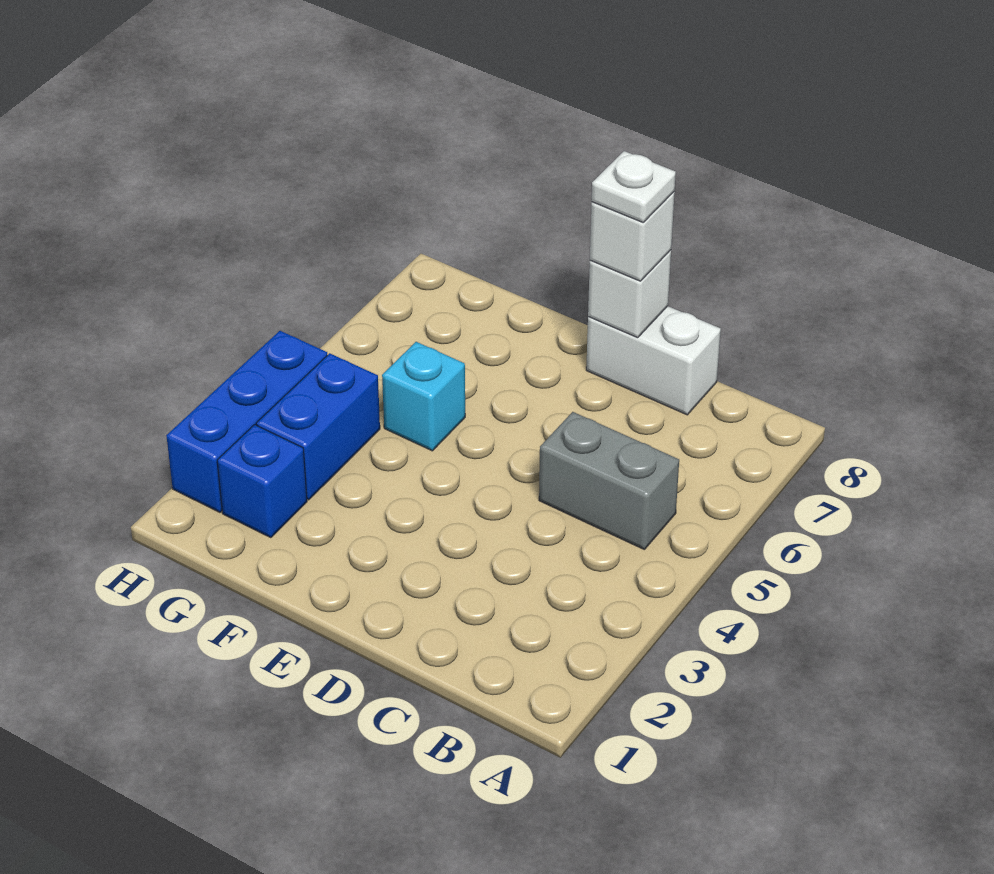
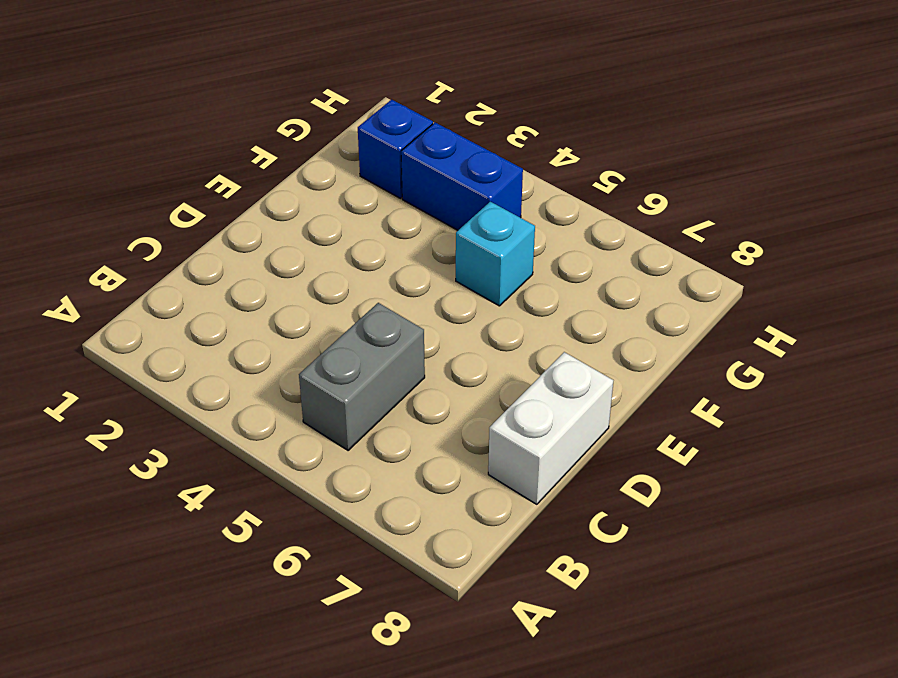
none -> blue 1x3 brick [166,331,327,512]
none -> white 1x1 brick [588,250,671,338]

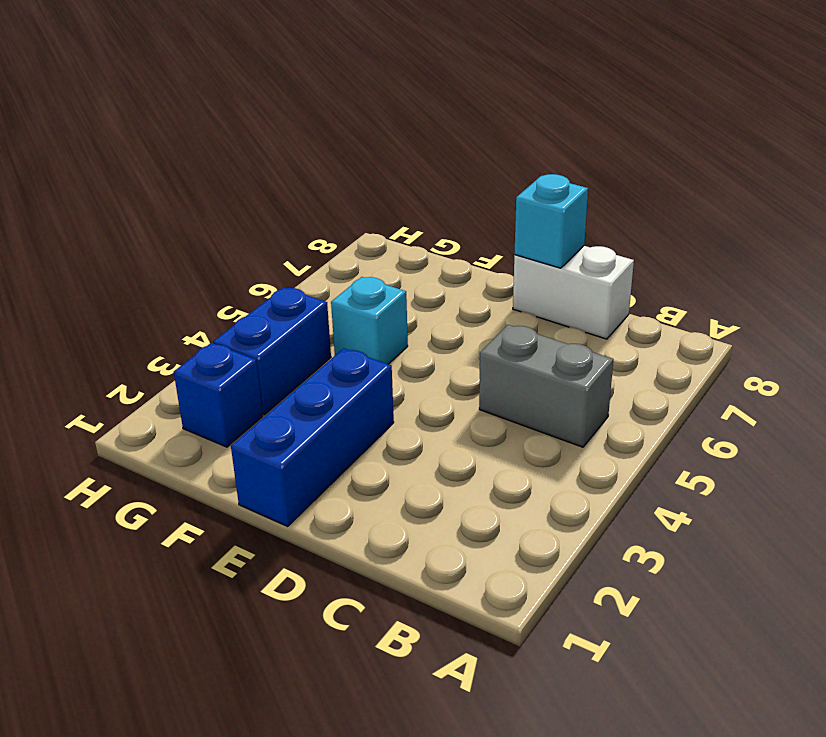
cyan 1x1 brick [514,174,588,268] -> white 1x1 brick [588,250,671,338]
blue 1x3 brick [231,348,394,526] -> blue 1x3 brick moved to [166,331,327,512]
none -> white 1x1 brick [590,192,675,281]
none -> white 1x1 plate [592,151,676,222]

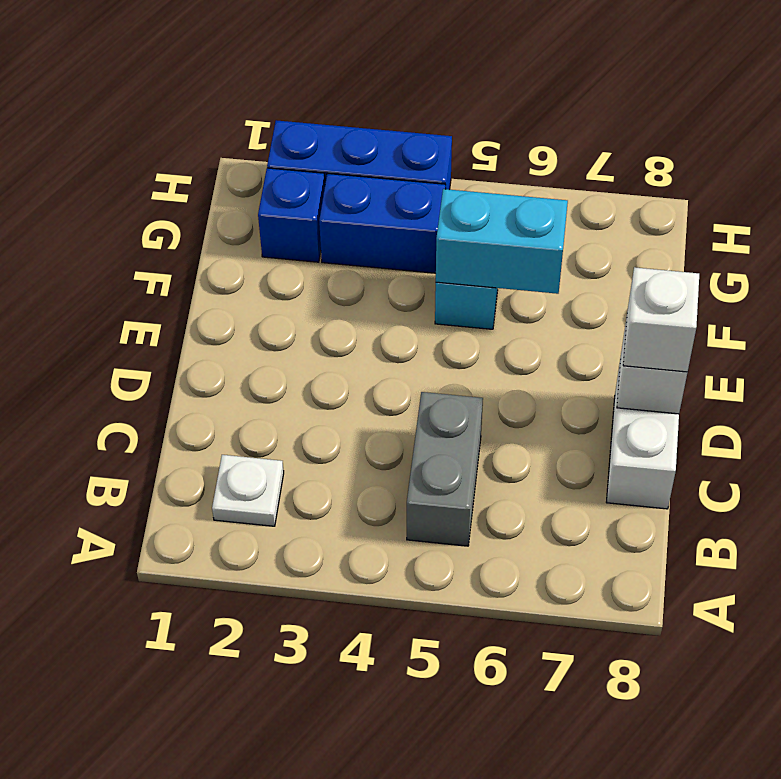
white 1x1 plate [212,455,284,526] -> white 1x1 plate moved to [592,151,676,222]
cyan 1x2 brick [436,189,568,294] -> none

